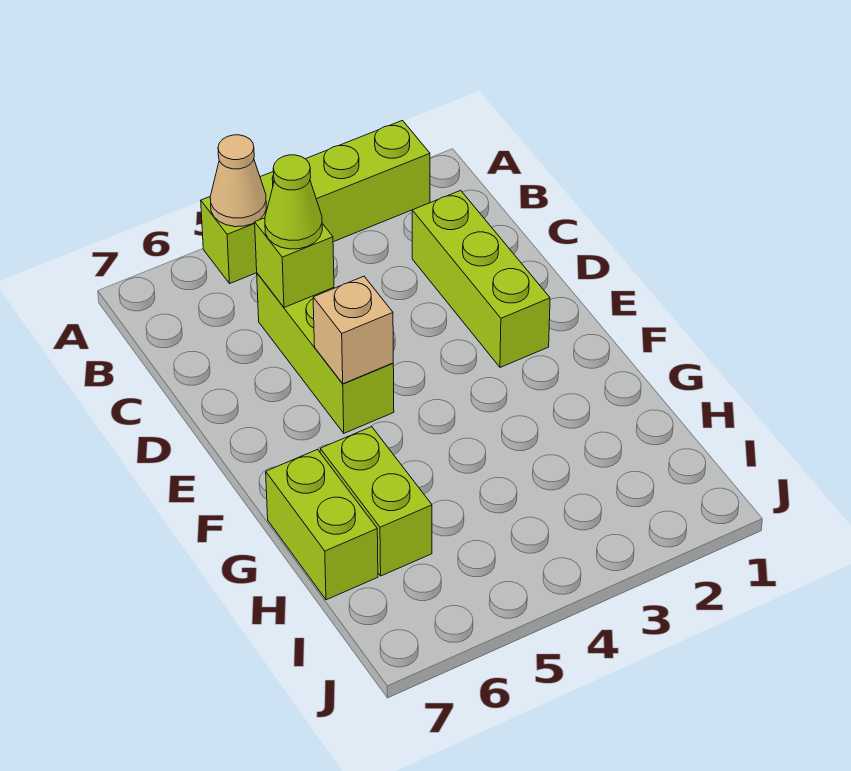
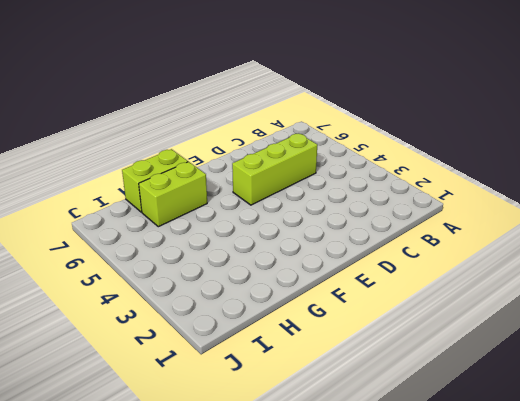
none -> lime 1x4 brick [201,121,430,284]
none -> lime 1x3 brick [412,190,550,367]

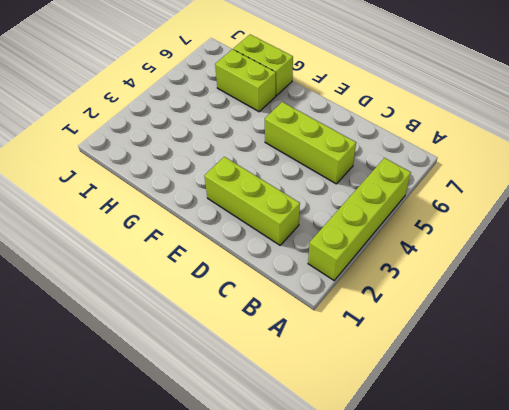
none -> tan 1x1 cone [210,135,266,227]
none -> lime 1x1 brick [255,218,334,308]

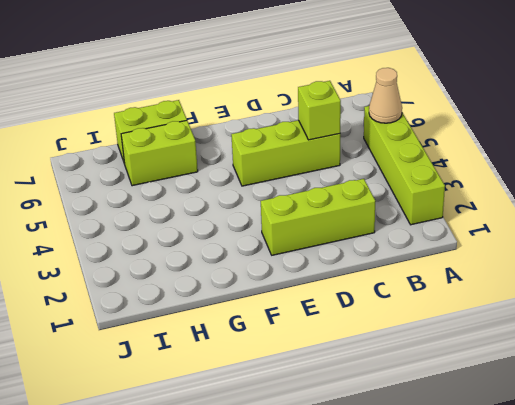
none -> tan 1x1 brick [313,276,393,384]
none -> lime 1x1 cone [265,155,322,249]

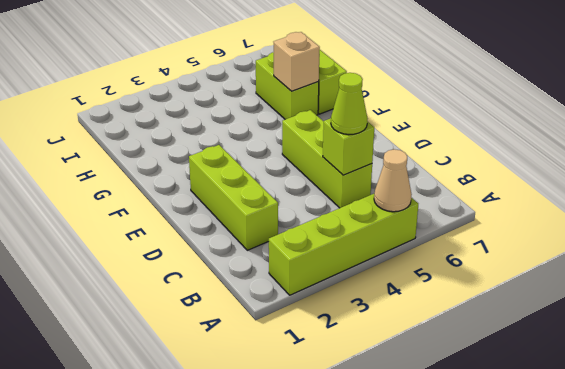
tan 1x1 brick [274,32,320,91] -> tan 1x1 brick moved to [313,276,393,384]

